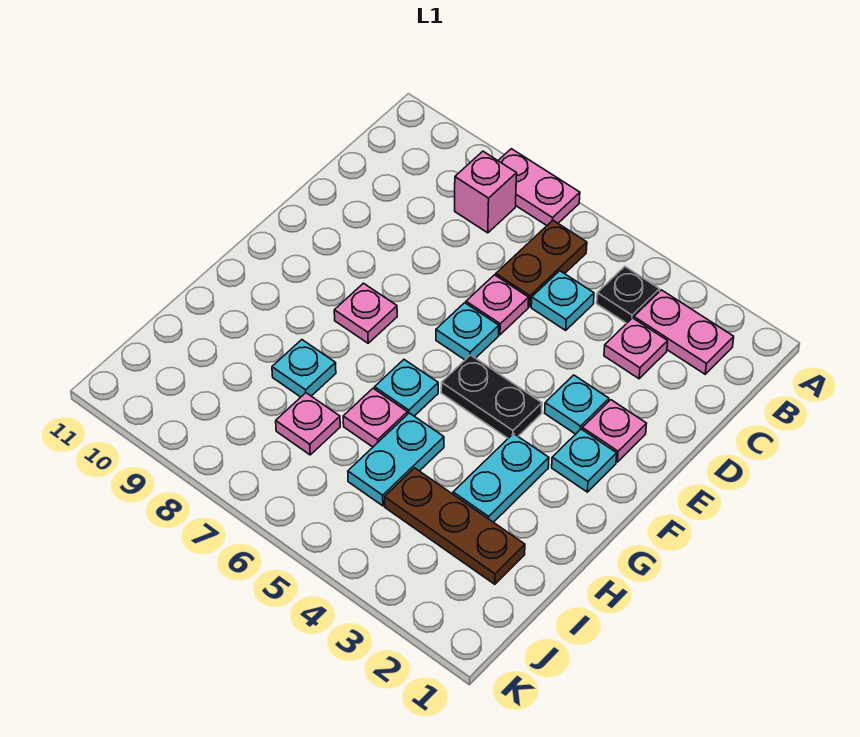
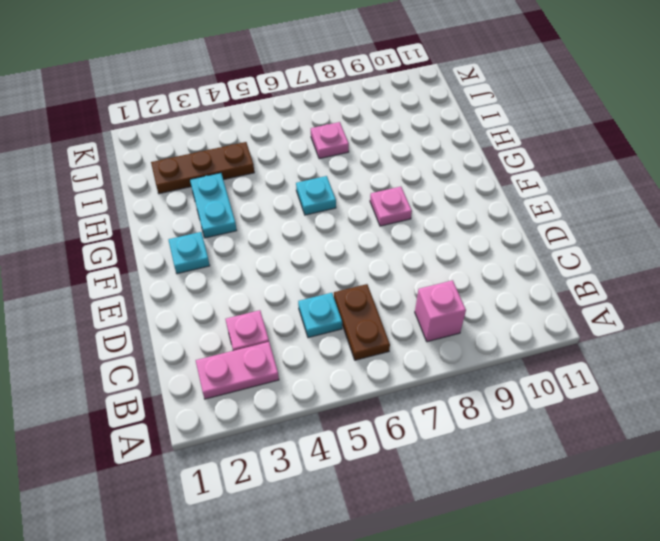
none -> pink 1x2 plate [498,149,580,225]
none -> black 1x1 plate [597,267,660,323]
none -> pink 1x1 plate [466,275,529,335]

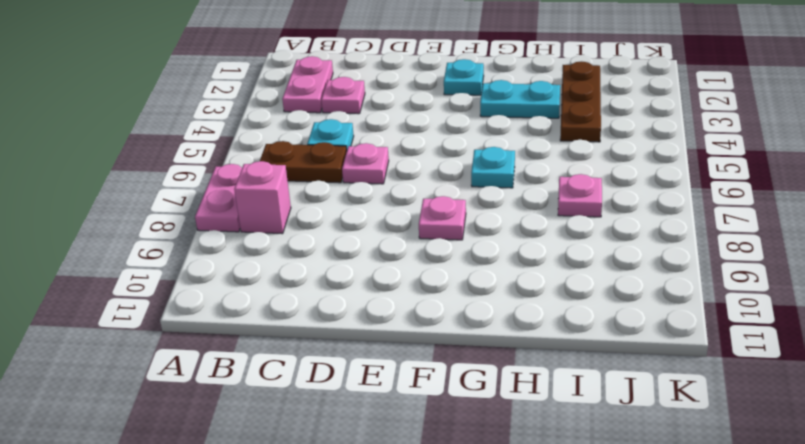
none -> black 1x1 plate [597,267,660,323]
none -> pink 1x1 plate [582,400,647,462]
none -> cyan 1x1 plate [545,375,609,434]

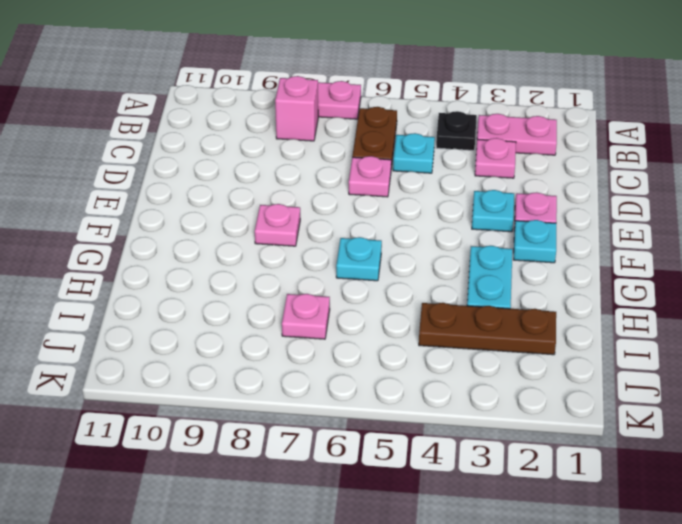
none -> cyan 1x1 plate [436,303,499,360]
none -> black 1x2 plate [441,355,542,438]
none -> cyan 1x2 plate [348,413,444,506]

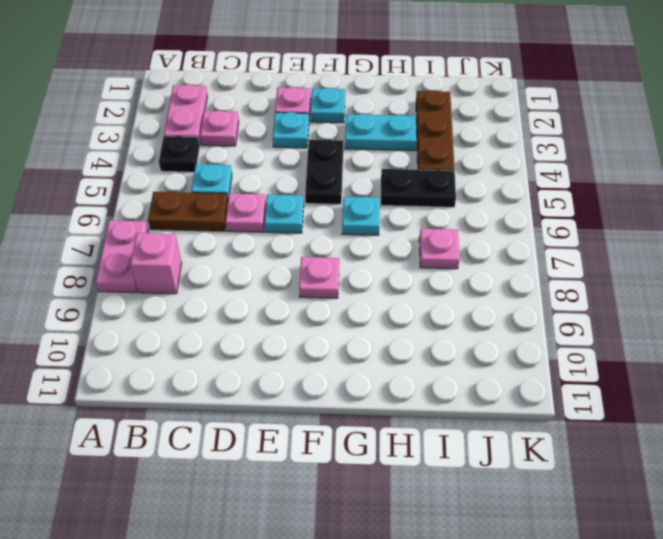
black 1x2 plate [381,169,456,207] -> cyan 1x2 plate [348,413,444,506]
none -> pink 1x1 plate [343,388,407,447]
none -> cyan 1x1 plate [272,340,336,397]

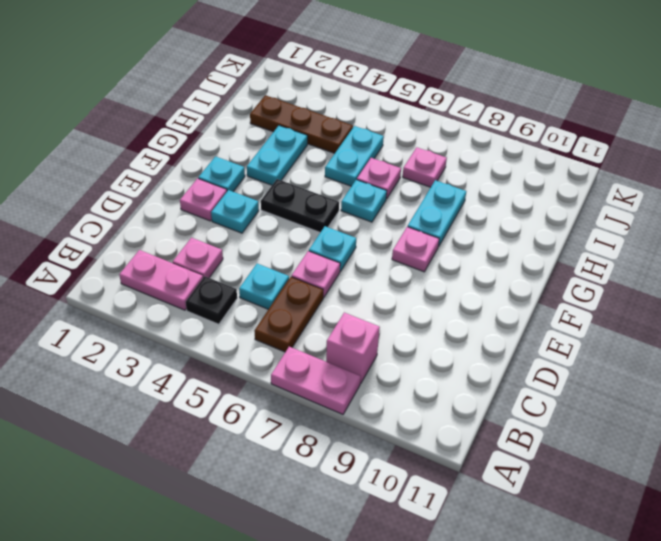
cyan 1x2 plate [408,180,466,246] -> cyan 1x1 plate [272,340,336,397]

